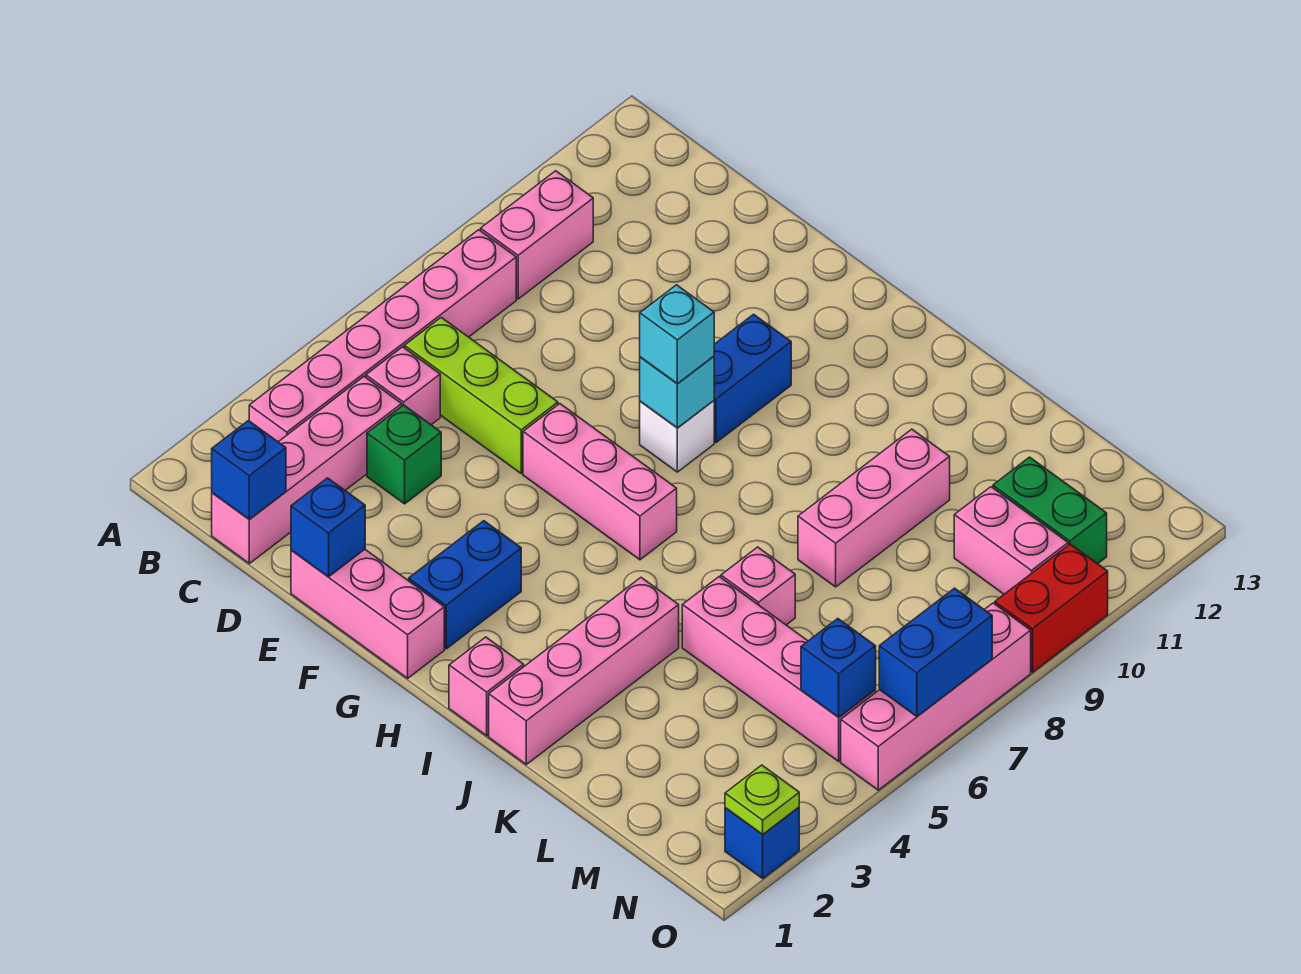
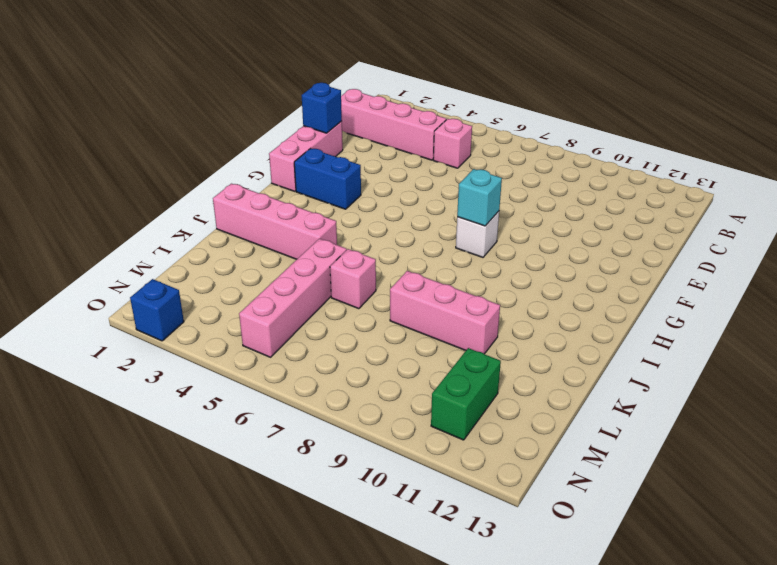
none -> pink 1x6 brick [249,230,516,442]
none -> pink 1x2 brick [481,171,593,299]
none -> lime 1x3 brick [404,318,558,473]

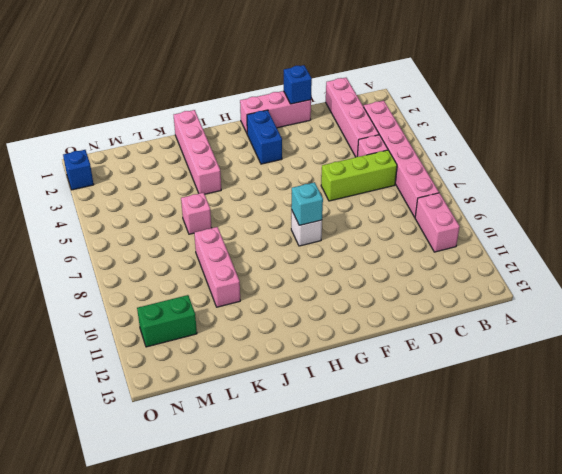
none -> green 1x1 brick [367,405,441,504]
none -> pink 1x3 brick [523,404,677,560]
none -> blue 1x2 brick [714,314,791,443]

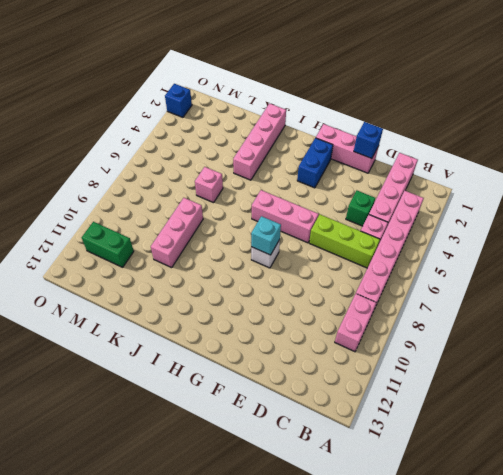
none -> blue 1x2 brick [714,314,791,443]
none -> pink 1x1 brick [449,637,524,736]
none -> pink 1x4 brick [682,577,876,761]

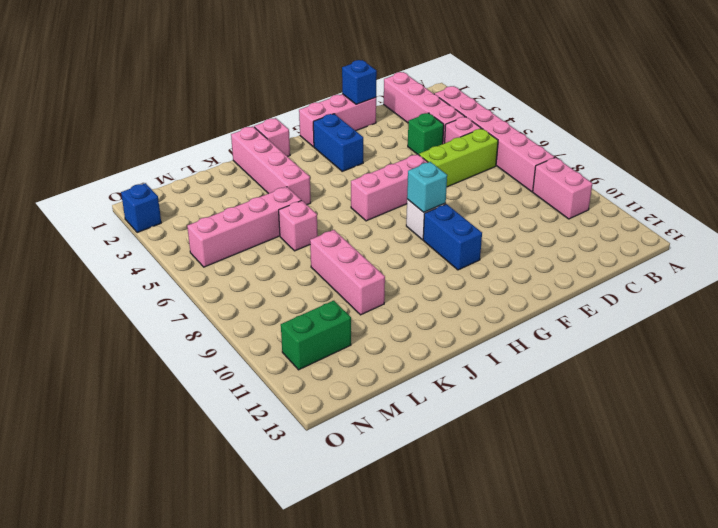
none -> pink 1x2 brick [954,487,1068,594]
none -> pink 1x4 brick [841,603,1031,790]
none -> red 1x2 brick [995,544,1108,672]

